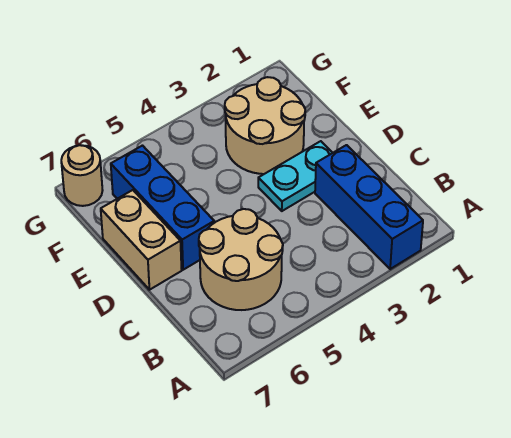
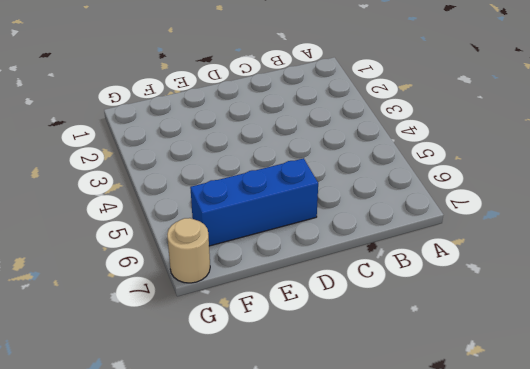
none -> blue 1x3 brick [315,145,423,269]
none -> tan 2x2 round brick [199,209,283,310]

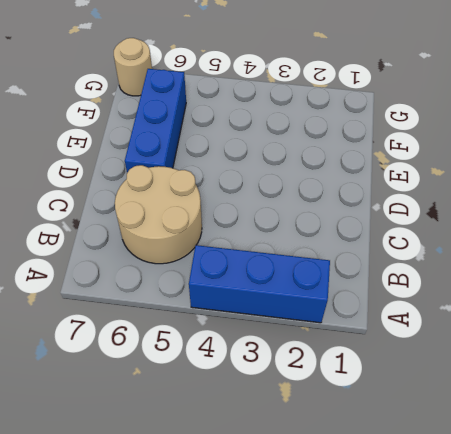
blue 1x3 brick [189,245,330,323] -> blue 1x3 brick turned to [315,145,423,269]
none -> cyan 1x2 plate [258,141,332,211]
none -> tan 1x2 brick [101,190,182,290]

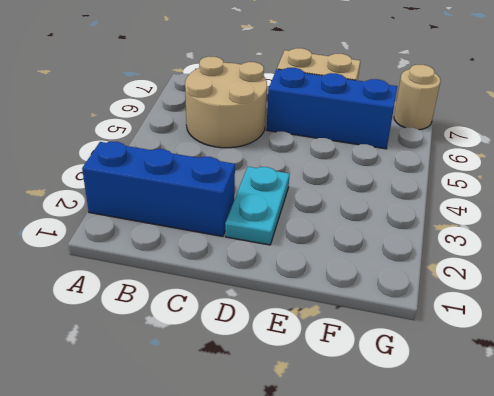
none -> tan 2x2 round brick [225,77,305,174]

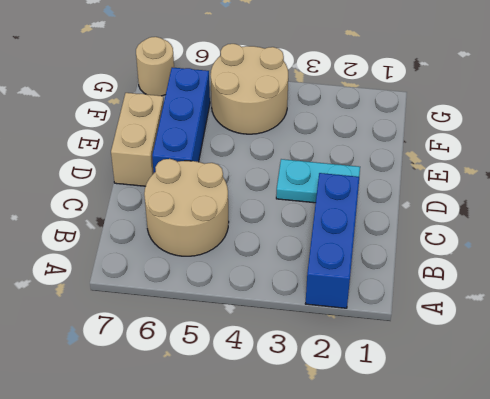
tan 2x2 round brick [211,44,288,134] -> tan 2x2 round brick moved to [225,77,305,174]

